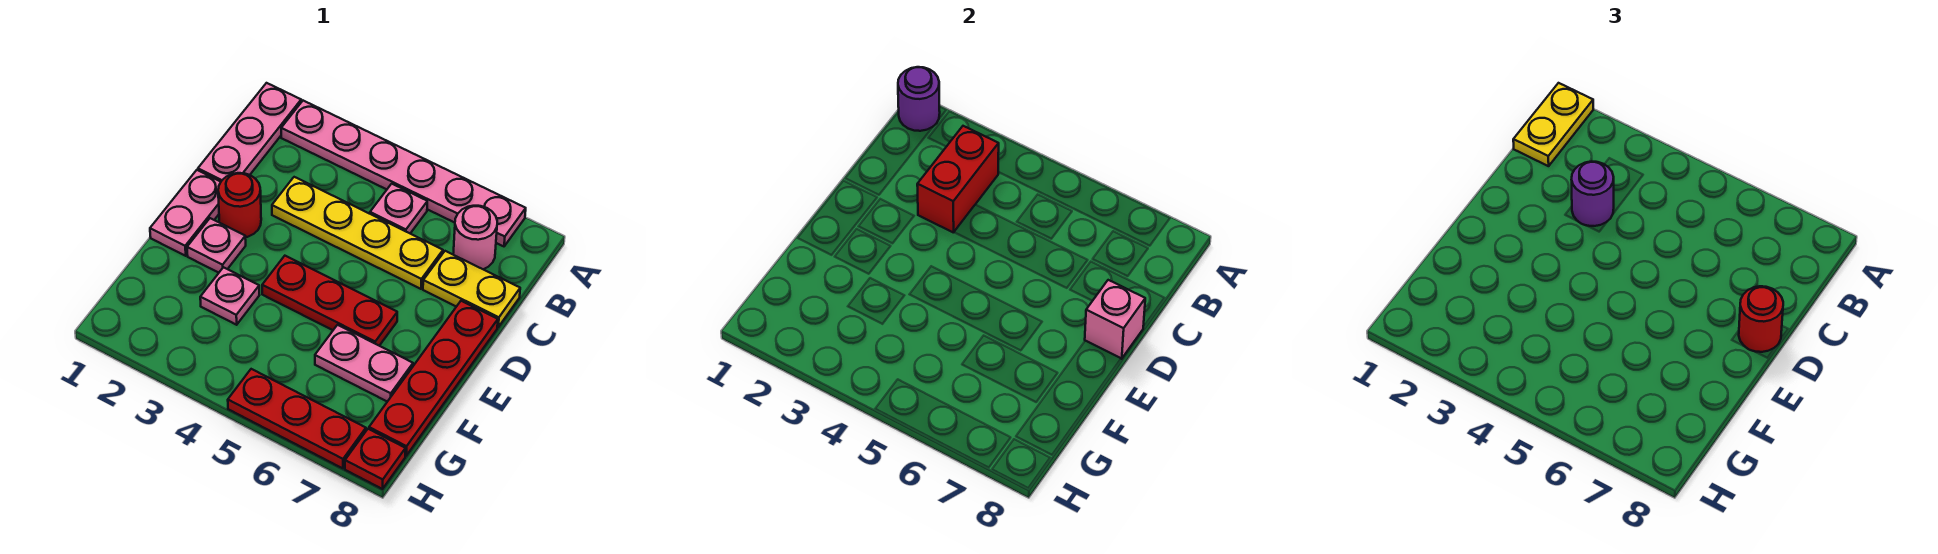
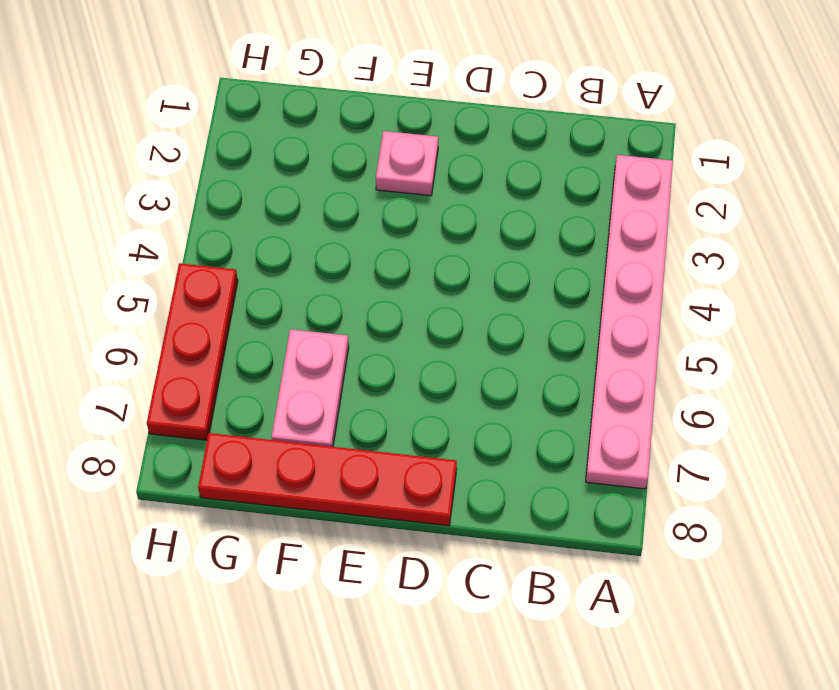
none -> pink 1x3 plate [198,83,301,182]
none -> pink 1x1 plate [370,184,427,233]
none -> pink 1x1 round brick [453,206,497,269]

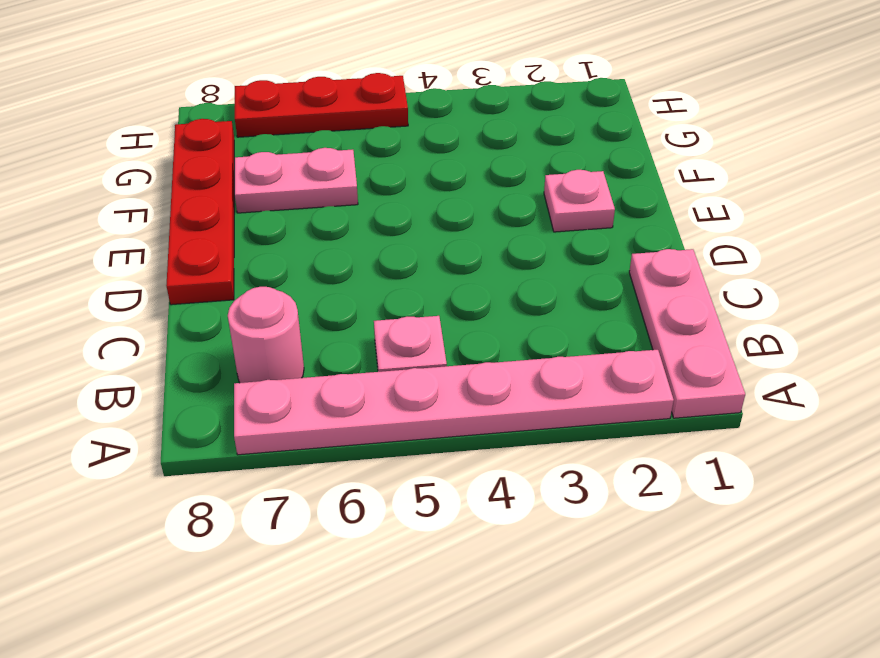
none -> yellow 1x4 plate [272,177,443,289]
none -> yellow 1x2 plate [423,251,520,327]
none -> pink 1x2 plate [150,170,221,256]

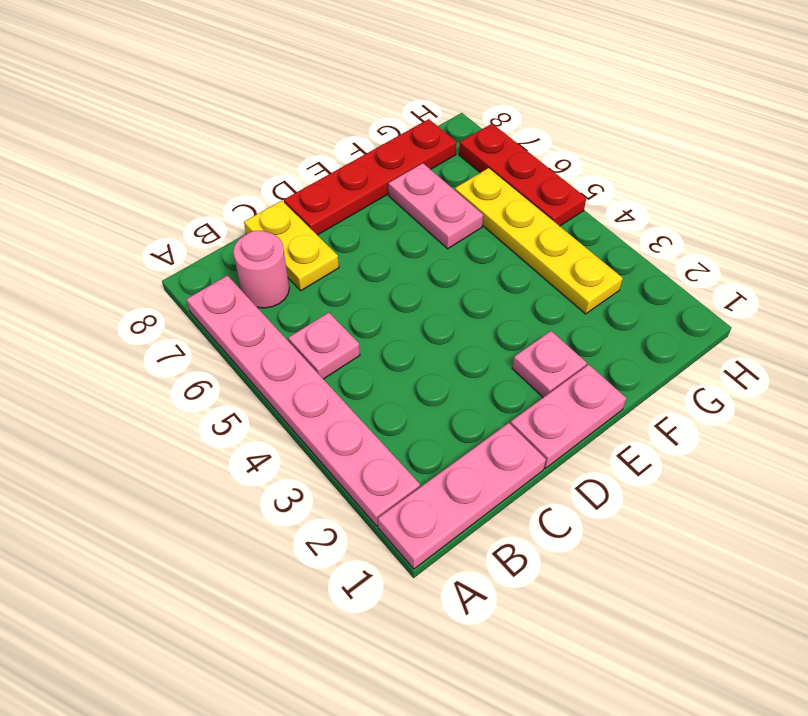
yellow 1x4 plate [455,168,623,314] -> yellow 1x4 plate moved to [272,177,443,289]
none -> red 1x1 round brick [218,173,261,237]
none -> red 1x3 plate [262,256,397,346]
none -> pink 1x1 plate [200,267,259,325]

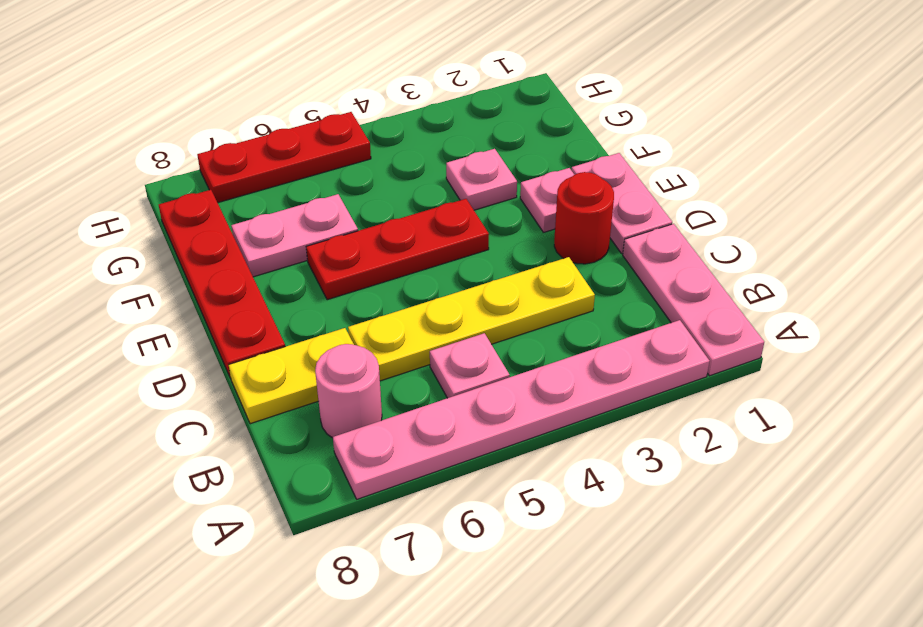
none -> red 1x1 plate [345,429,406,489]
none -> purple 1x1 round brick [898,67,940,131]
none -> red 1x2 brick [917,126,999,233]

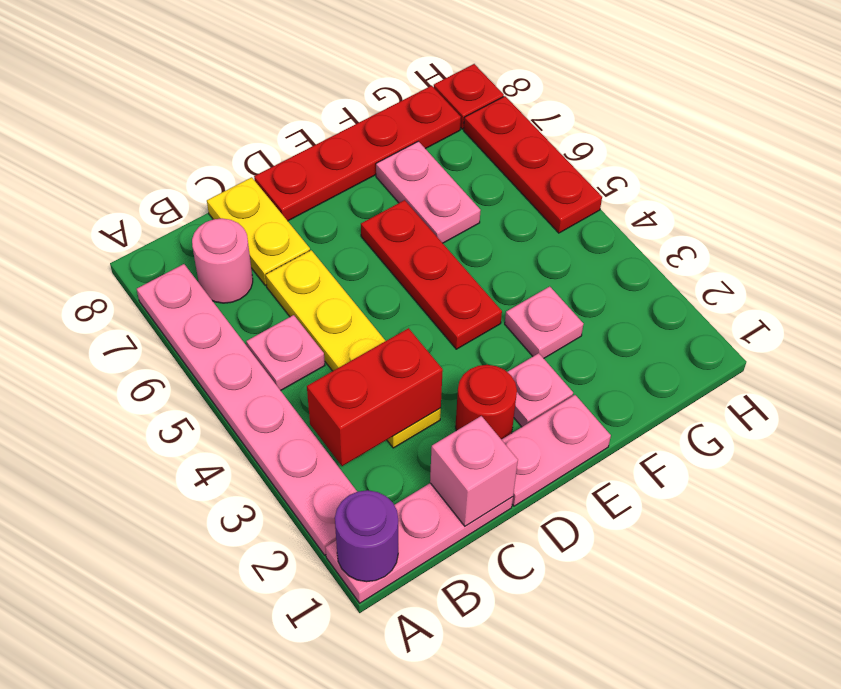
pink 1x1 brick [430,416,518,526] -> pink 1x1 brick moved to [1085,280,1145,359]
none -> yellow 1x2 plate [1513,83,1593,166]
none -> purple 1x1 round brick [1572,162,1614,226]
none -> red 1x1 round brick [1739,286,1783,352]

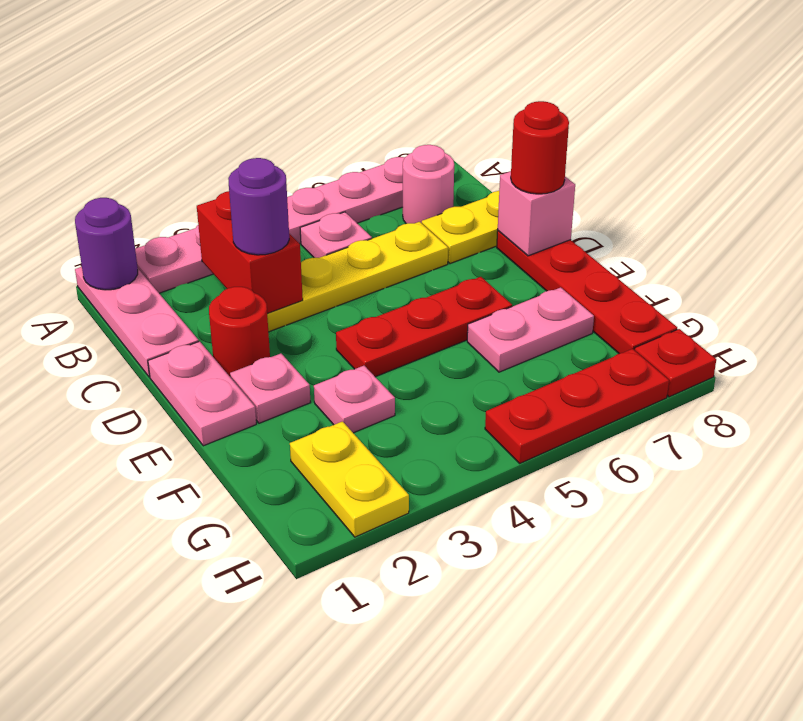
yellow 1x2 plate [290,421,409,537] -> yellow 1x2 plate moved to [1513,83,1593,166]

